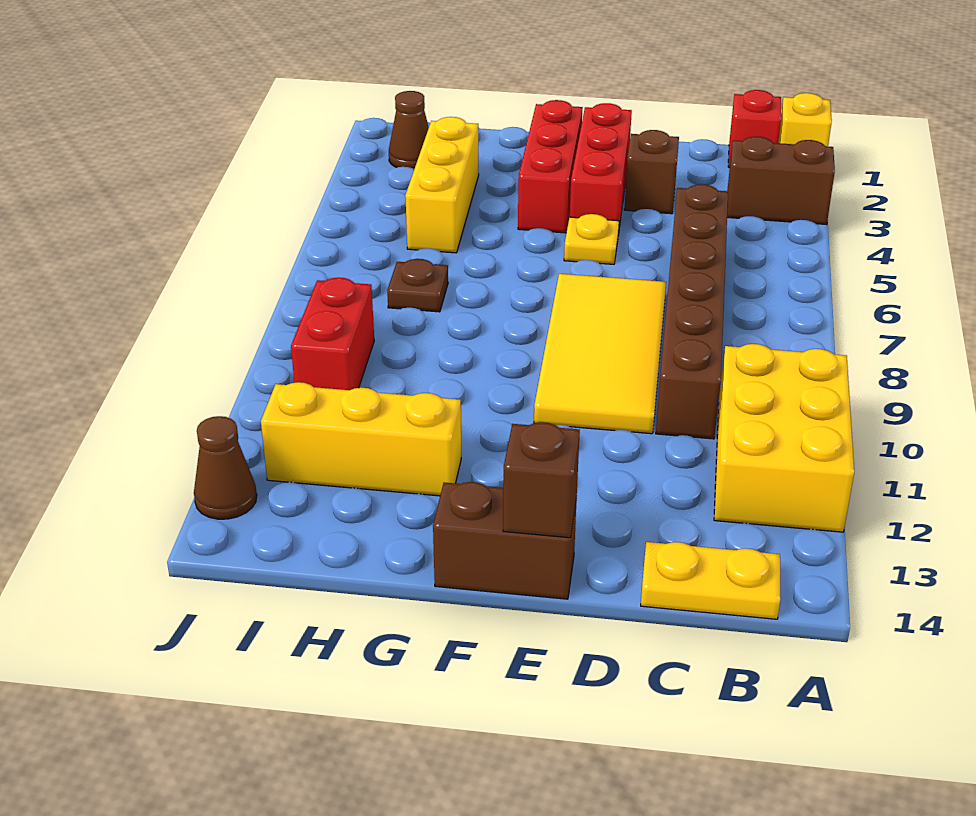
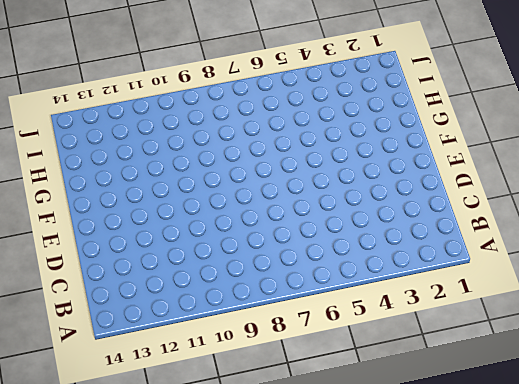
none -> yellow 1x1 brick [778,93,832,147]
none -> brown 1x2 brick [727,137,835,224]
none -> yellow 2x3 brick [714,344,854,532]

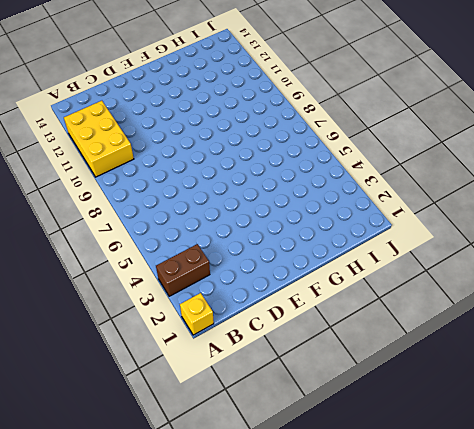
none -> red 1x1 brick [728,90,781,168]
none -> yellow 1x2 plate [641,542,781,619]
none -> brown 1x6 brick [656,184,728,439]

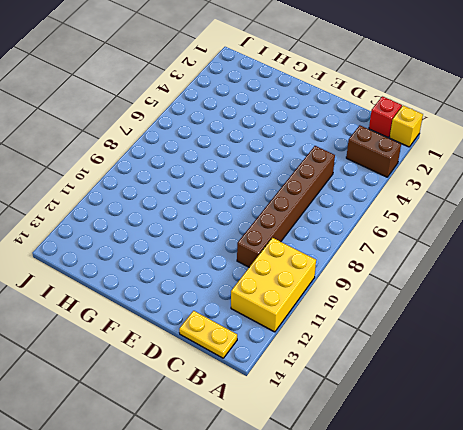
none -> brown 1x1 brick [624,130,679,214]
none -> yellow 2x4 tile [534,274,666,434]
none -> red 1x3 brick [570,103,632,235]

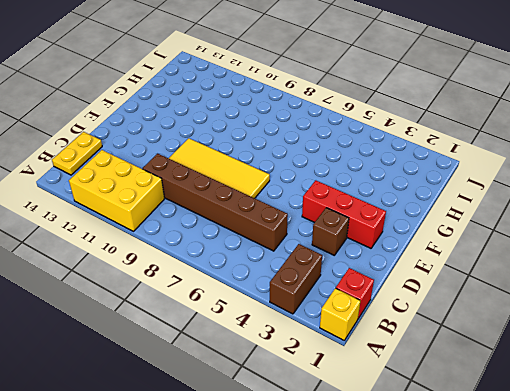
none -> yellow 1x1 plate [564,214,619,264]
none -> brown 1x2 brick [433,482,577,599]
none -> red 1x3 brick [518,100,583,233]

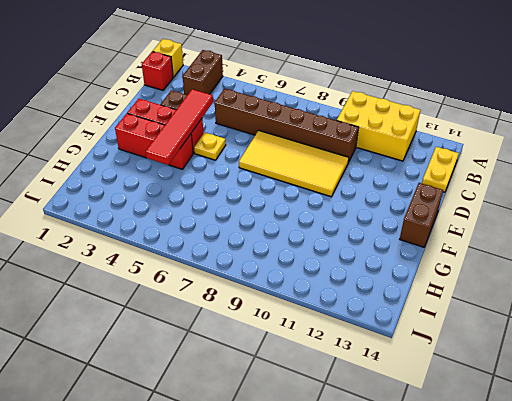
red 1x4 tile [146,89,213,165] -> none
none -> yellow 1x3 brick [261,382,461,496]
none -> yellow 1x3 brick [405,117,479,253]
none -> brown 1x1 plate [387,259,448,312]

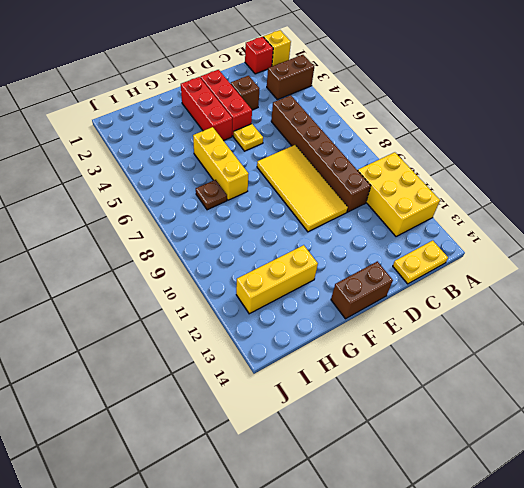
yellow 1x3 brick [193,127,248,200] -> yellow 1x3 brick moved to [405,117,479,253]
none -> brown 1x1 cone [389,91,429,169]
none -> red 1x2 brick [291,277,374,390]
none -> brown 1x1 cone [194,416,257,519]

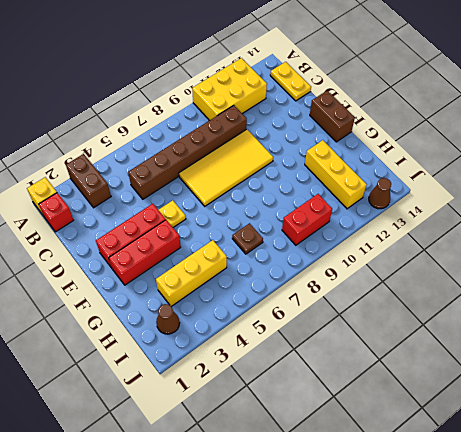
none -> brown 1x1 brick [624,130,679,214]
none -> brown 1x1 brick [503,422,580,538]

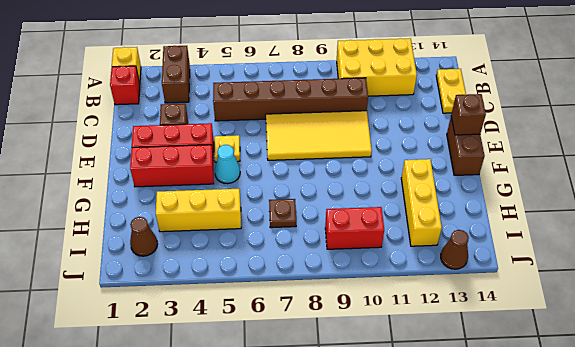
cyan 1x1 cone [215,145,240,184] -> none

